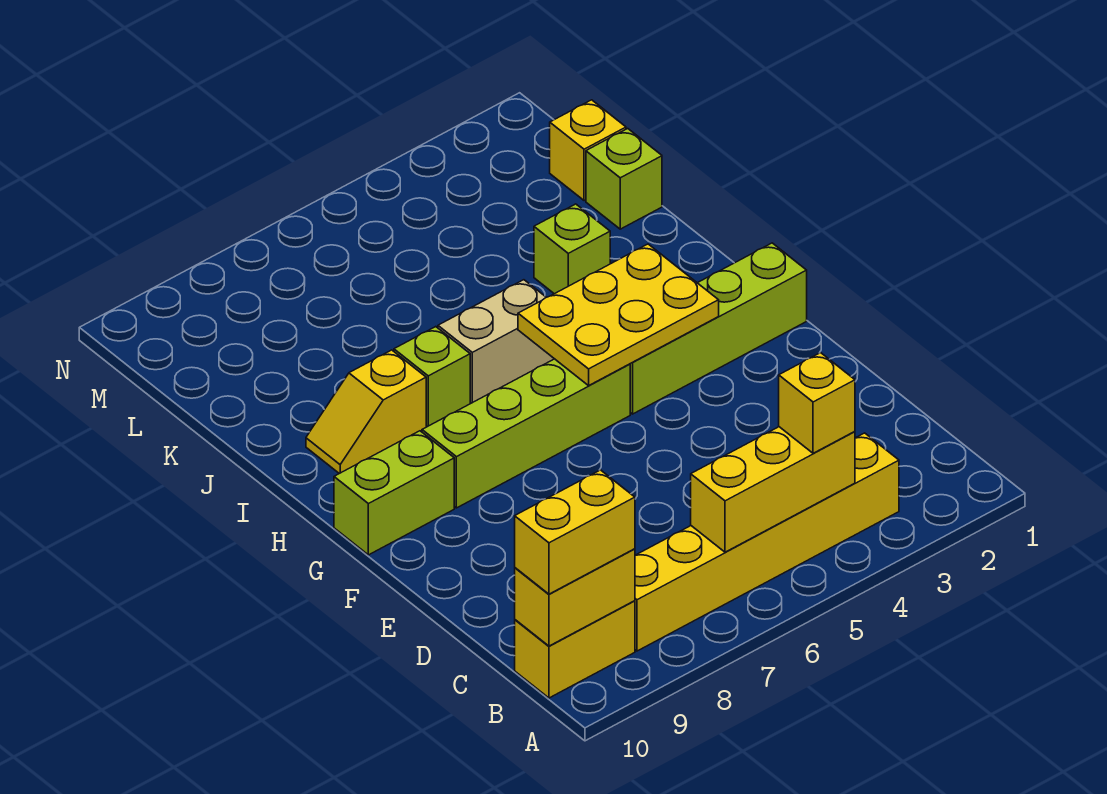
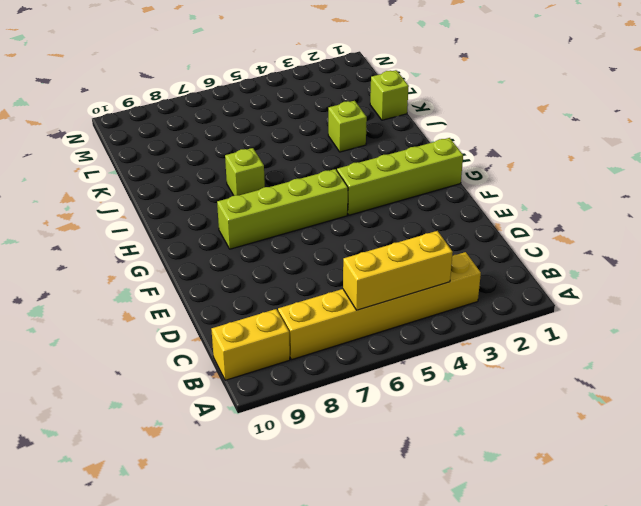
none -> lime 1x2 brick [334,431,454,555]
none -> tan 1x2 brick [438,280,554,403]
none -> yellow 1x2 slope [306,350,426,474]

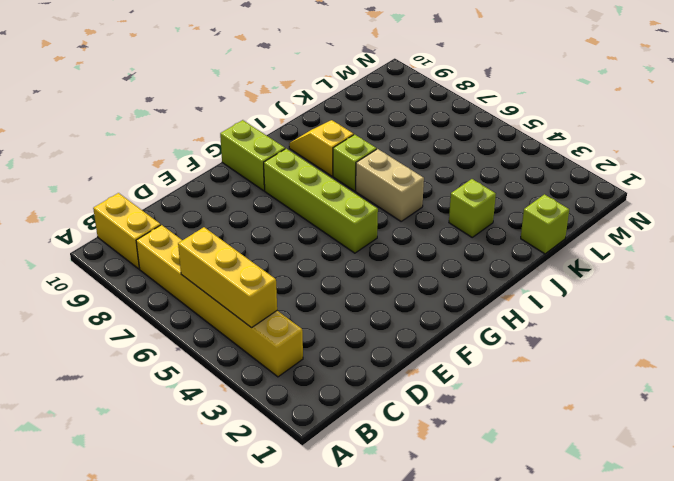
none -> lime 1x4 brick [630,243,807,414]
none -> yellow 1x1 brick [550,100,626,201]
none -> yellow 1x2 brick [515,549,635,646]

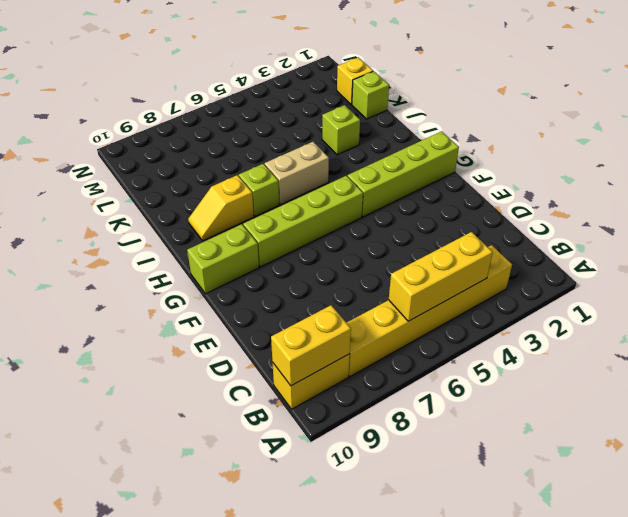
none -> yellow 2x3 plate [518,244,719,386]
none -> yellow 1x1 brick [779,353,855,453]
none -> yellow 1x2 brick [515,470,635,594]

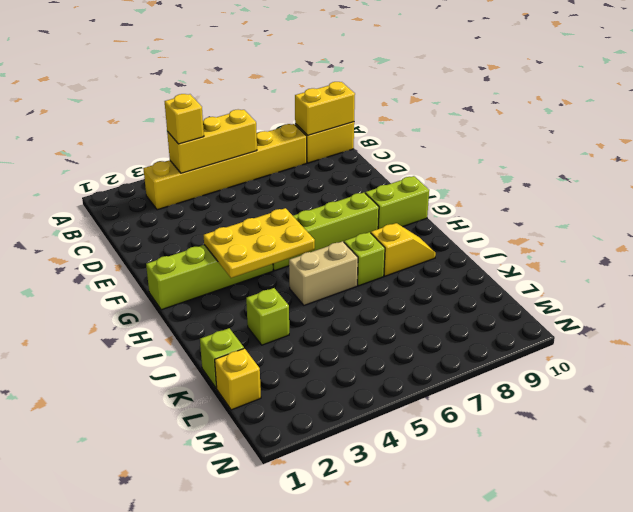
none -> yellow 1x2 brick [515,470,635,594]

